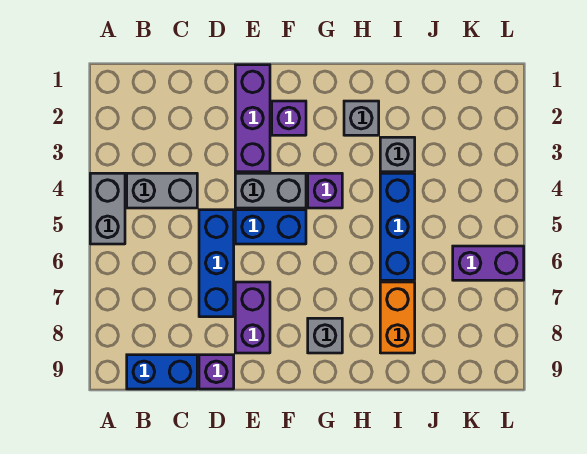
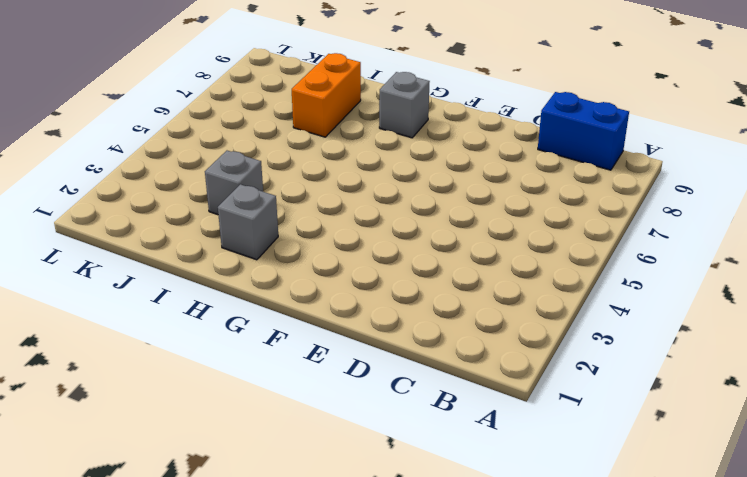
none -> grey 1x2 brick [90,173,125,244]
none -> grey 1x2 brick [127,173,197,208]
none -> blue 1x3 brick [199,210,234,317]

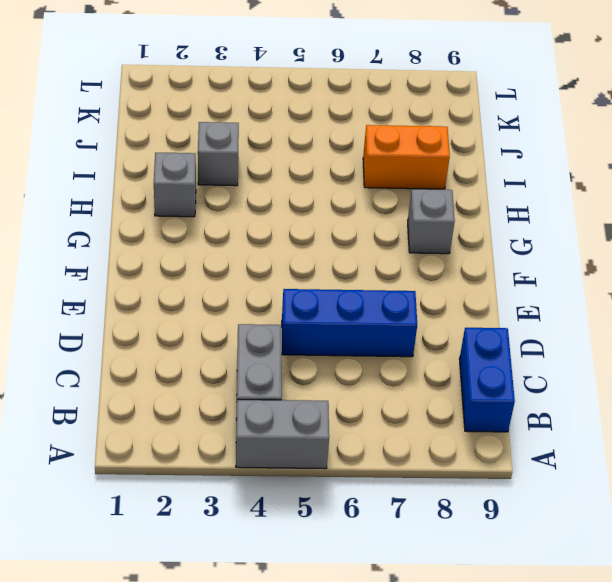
none -> purple 1x1 brick [199,355,234,389]
none -> purple 1x3 brick [235,65,270,172]
none -> grey 1x2 brick [235,173,306,208]

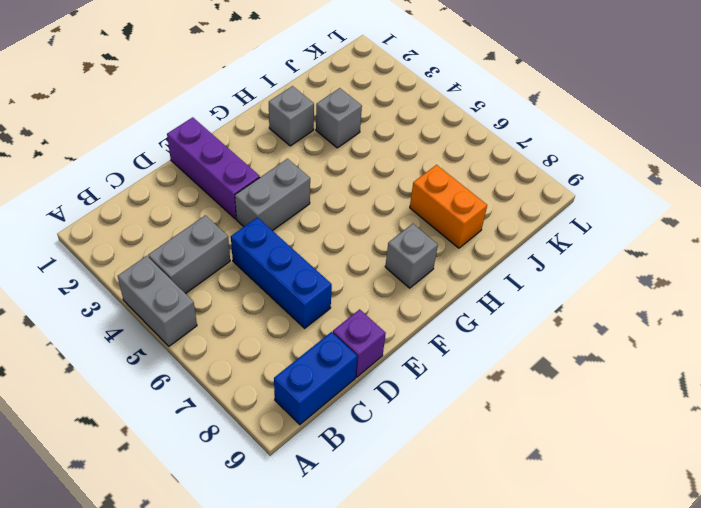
none -> blue 1x2 brick [235,210,306,244]
none -> purple 1x2 brick [235,282,270,353]
none -> purple 1x1 brick [272,101,306,135]

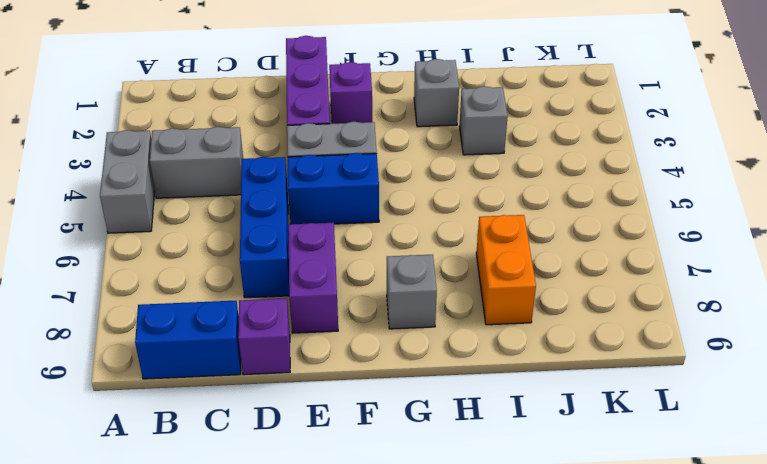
none -> purple 1x1 brick [308,173,342,208]
none -> blue 1x3 brick [380,173,415,280]
none -> purple 1x2 brick [453,246,524,280]

